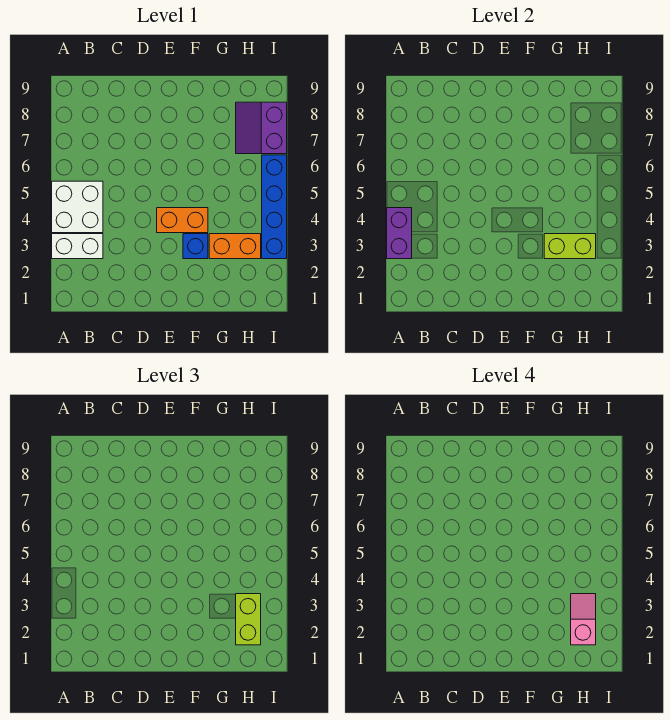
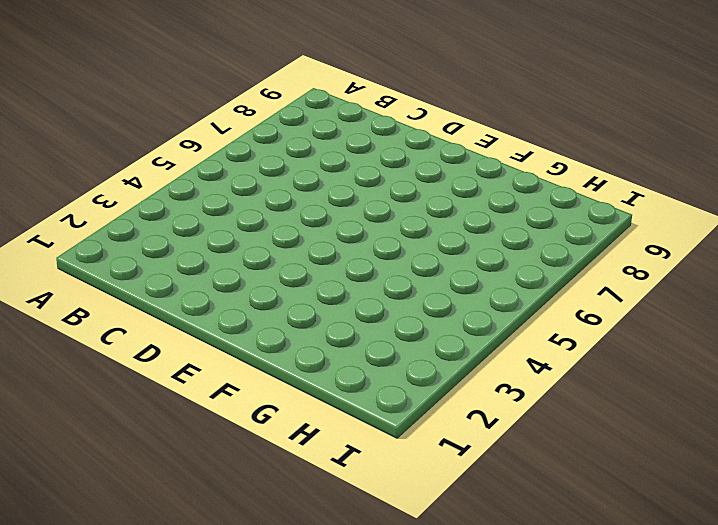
none -> white 1x2 brick [52,234,103,259]
none -> white 2x2 brick [52,181,103,233]

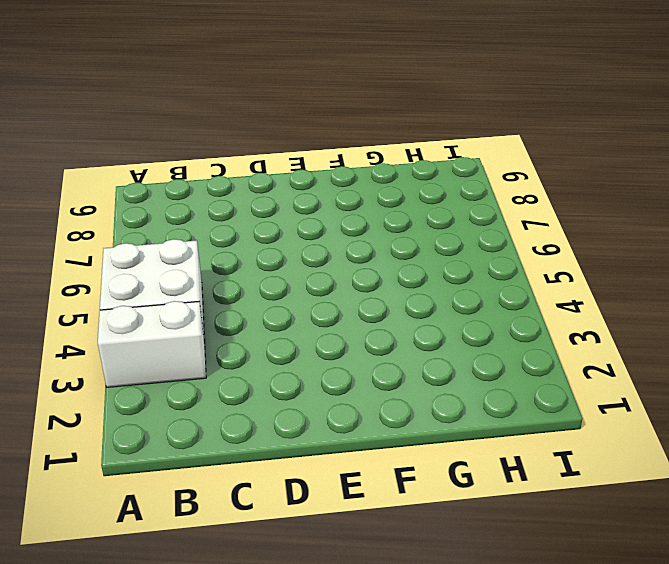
none -> orange 1x2 brick [157,208,208,233]
none -> blue 1x1 brick [183,234,208,259]

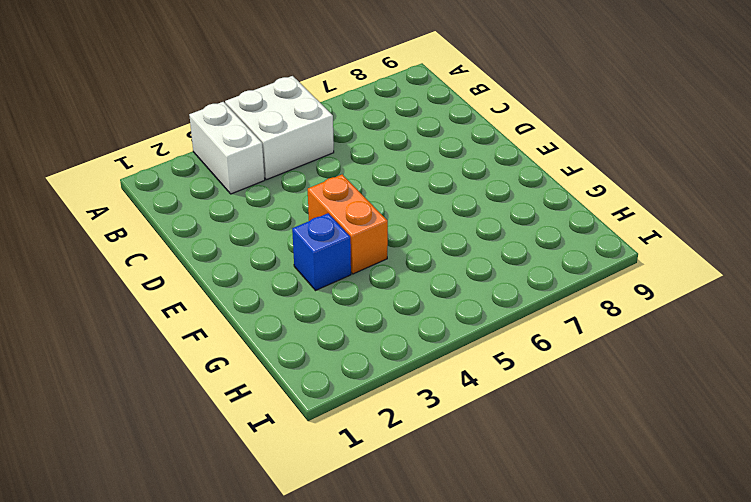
none -> orange 1x2 brick [209,234,261,259]
none -> purple 2x2 slope [236,102,287,154]

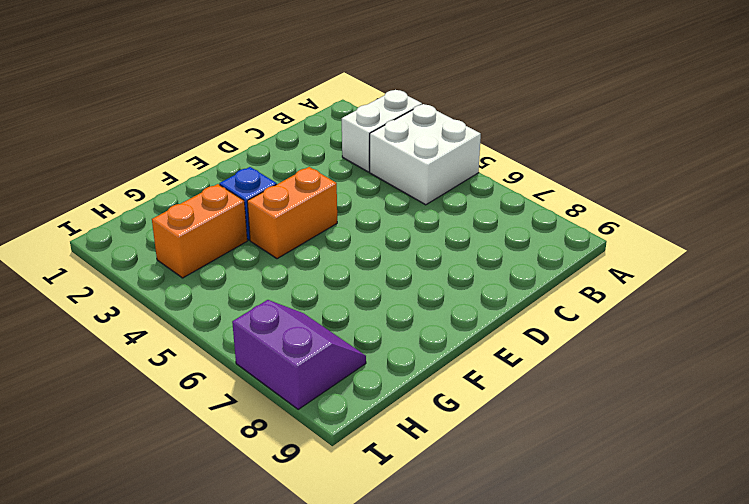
none -> blue 1x4 brick [262,155,287,259]
none -> purple 1x2 brick [387,208,412,259]

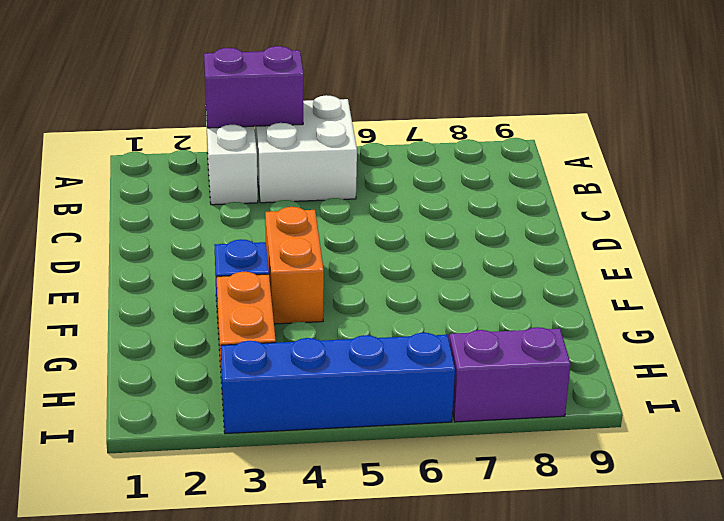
none -> lime 1x2 brick [544,234,596,259]
none -> lime 1x2 brick [236,594,261,645]

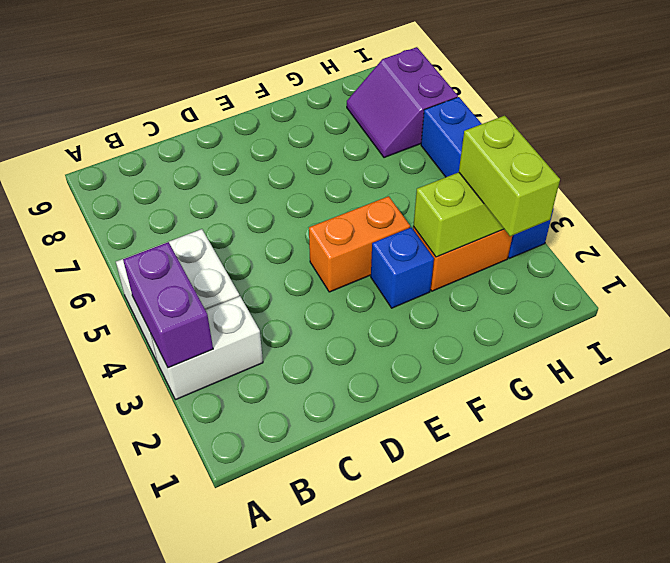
none -> pink 1x2 slope [571,594,596,645]

